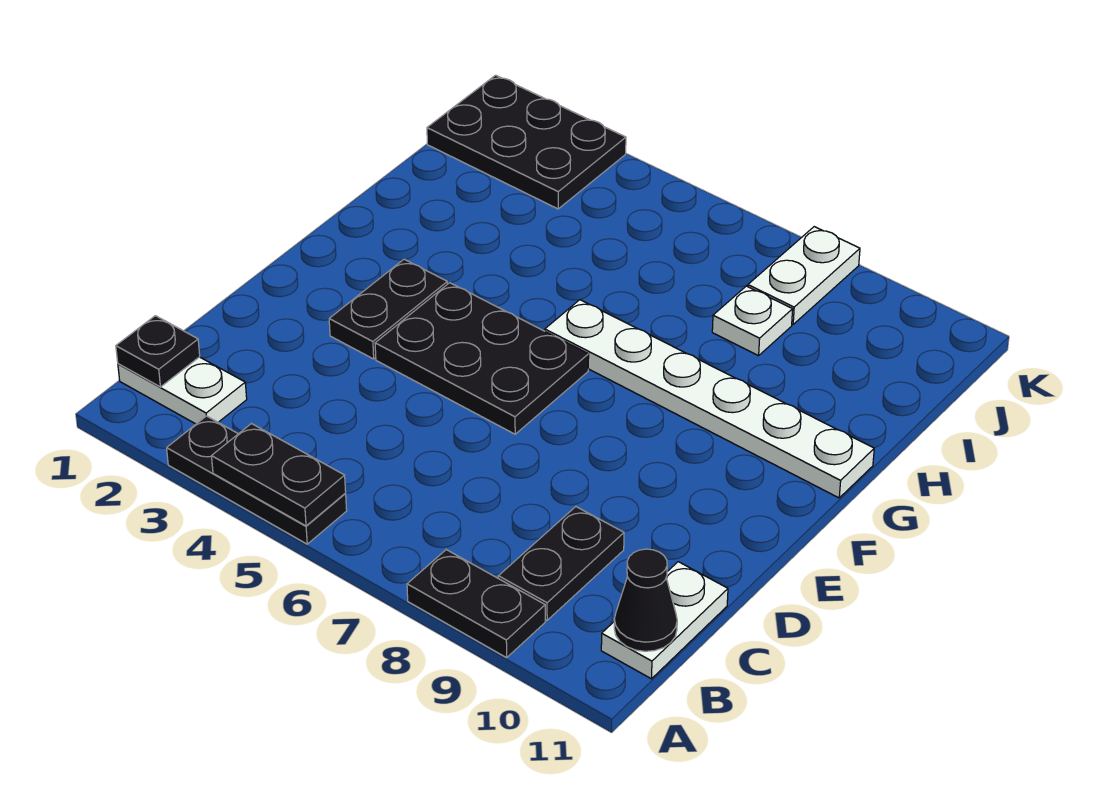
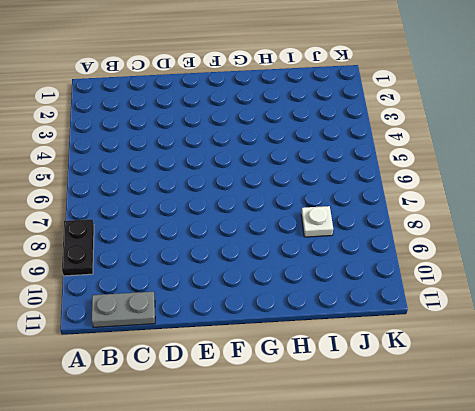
grey 1x2 plate [92,292,155,327] -> white 1x2 plate [601,562,728,679]
none -> black 1x3 plate [167,416,347,544]
none -> white 1x2 plate [118,357,247,424]
none -> black 1x2 plate [498,507,624,620]

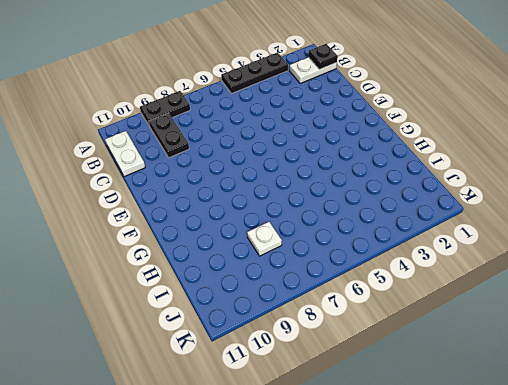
none -> black 1x2 plate [329,259,447,359]
none -> black 2x3 plate [375,283,589,434]
none -> white 1x6 plate [545,300,874,498]

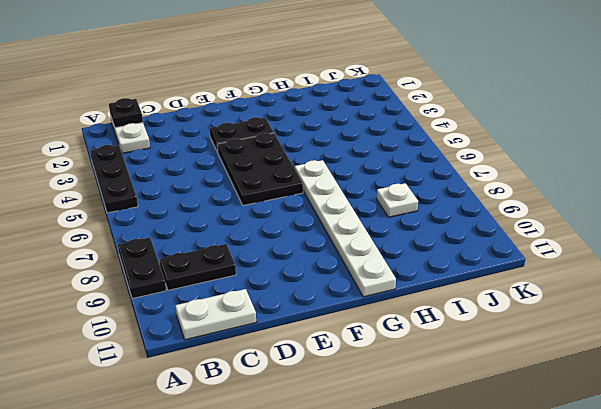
none -> black 2x3 plate [427,75,626,209]
none -> white 1x2 plate [748,227,860,324]
none -> black 1x2 plate [212,424,346,526]

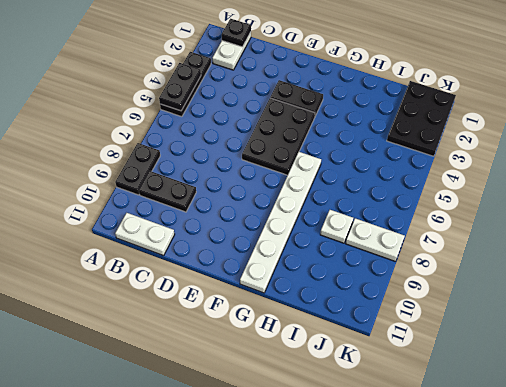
none -> black 1x1 cone [614,549,677,651]

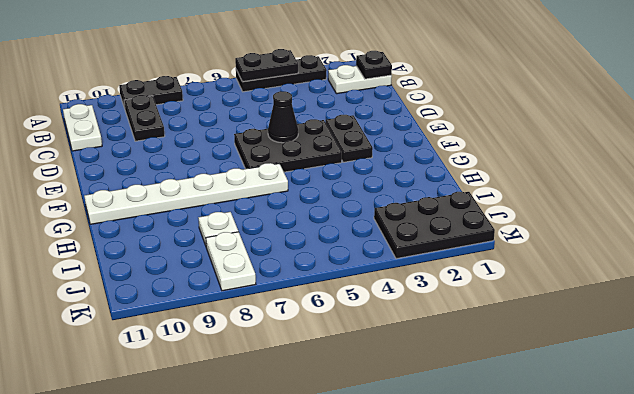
black 1x1 cone [268,91,298,143] -> black 1x1 cone moved to [614,549,677,651]

